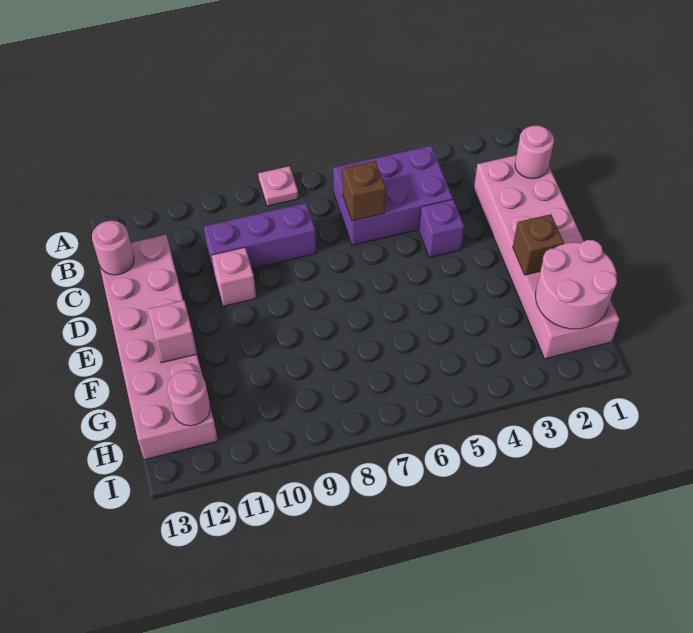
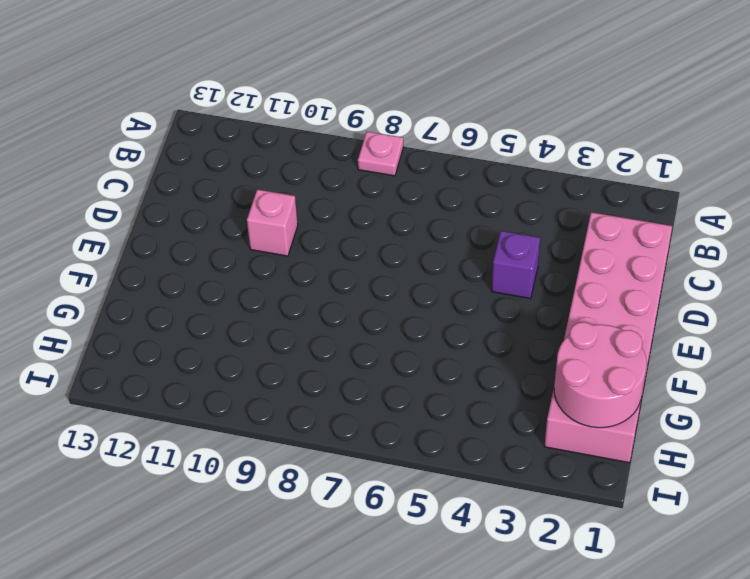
none -> purple 2x3 brick [333,146,453,245]
none -> purple 1x3 brick [204,203,316,276]
none -> pink 2x6 brick [100,235,218,460]

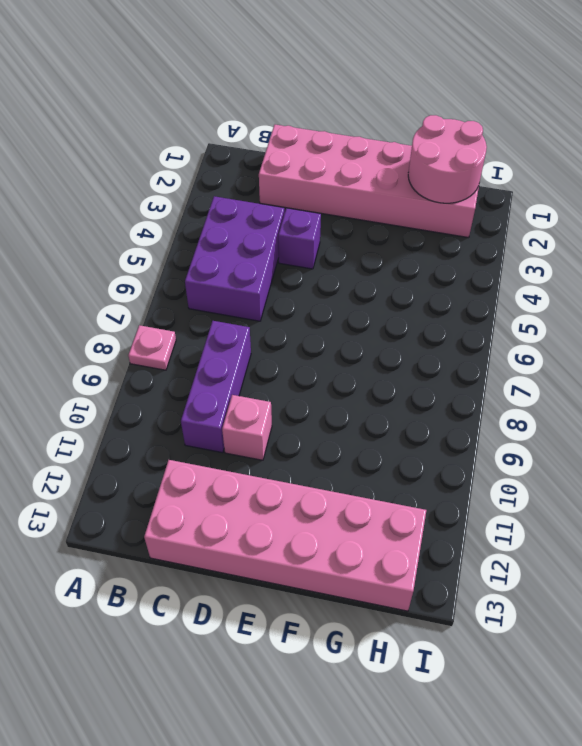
none -> pink 1x1 round brick [515,126,554,179]
none -> brown 1x1 brick [342,161,386,221]
none -> pink 1x1 round brick [92,221,134,275]

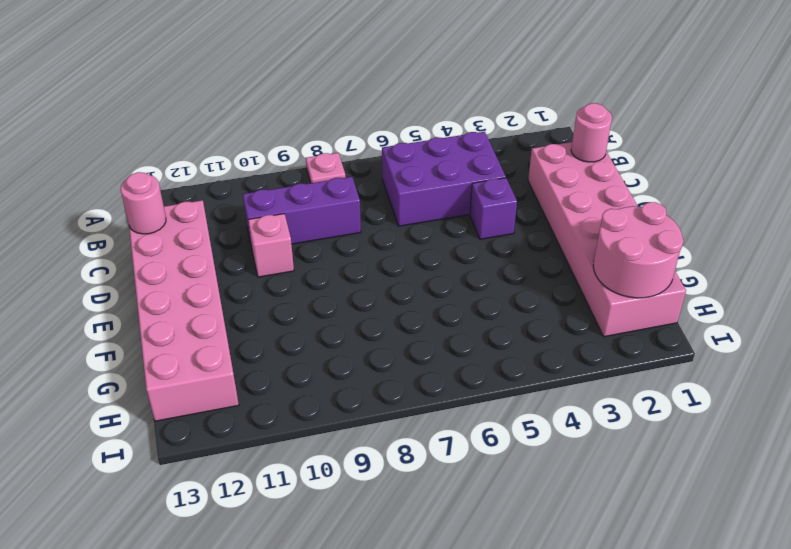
none -> brown 1x1 brick [342,161,386,221]
none -> brown 1x1 brick [513,214,564,275]
none -> pink 1x1 brick [148,300,197,363]

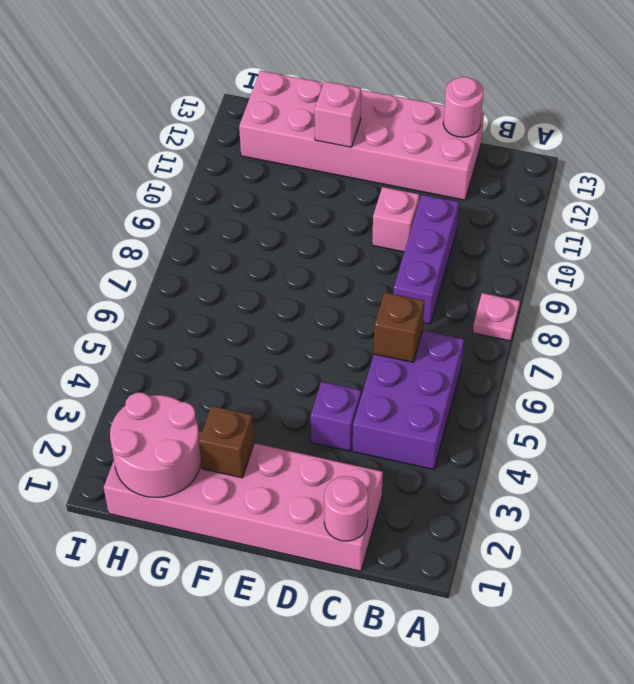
none -> pink 1x1 round brick [167,370,210,426]

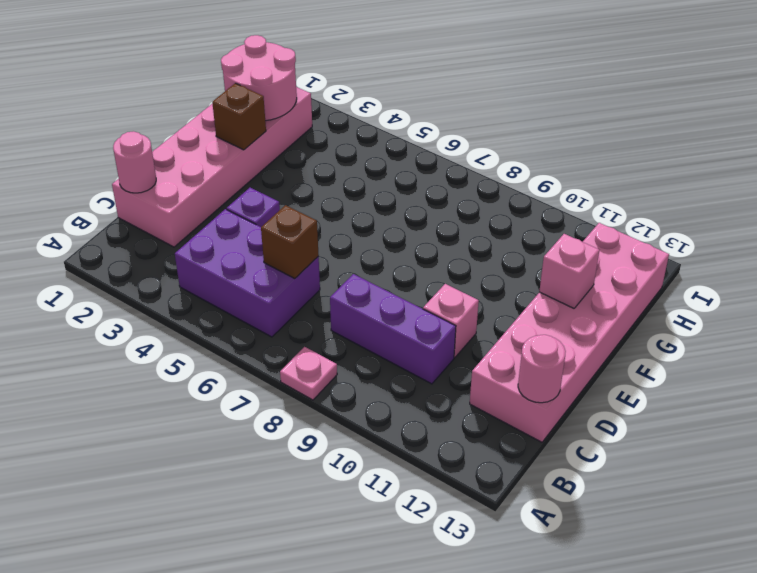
none -> pink 1x1 round brick [167,370,210,426]

